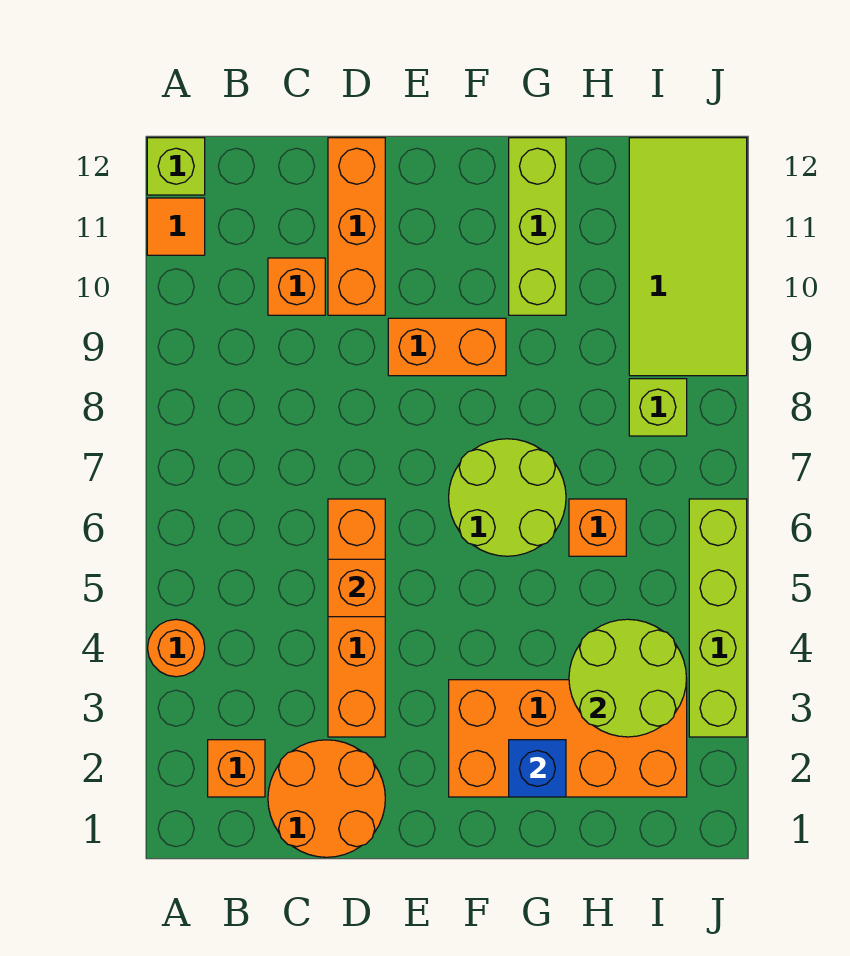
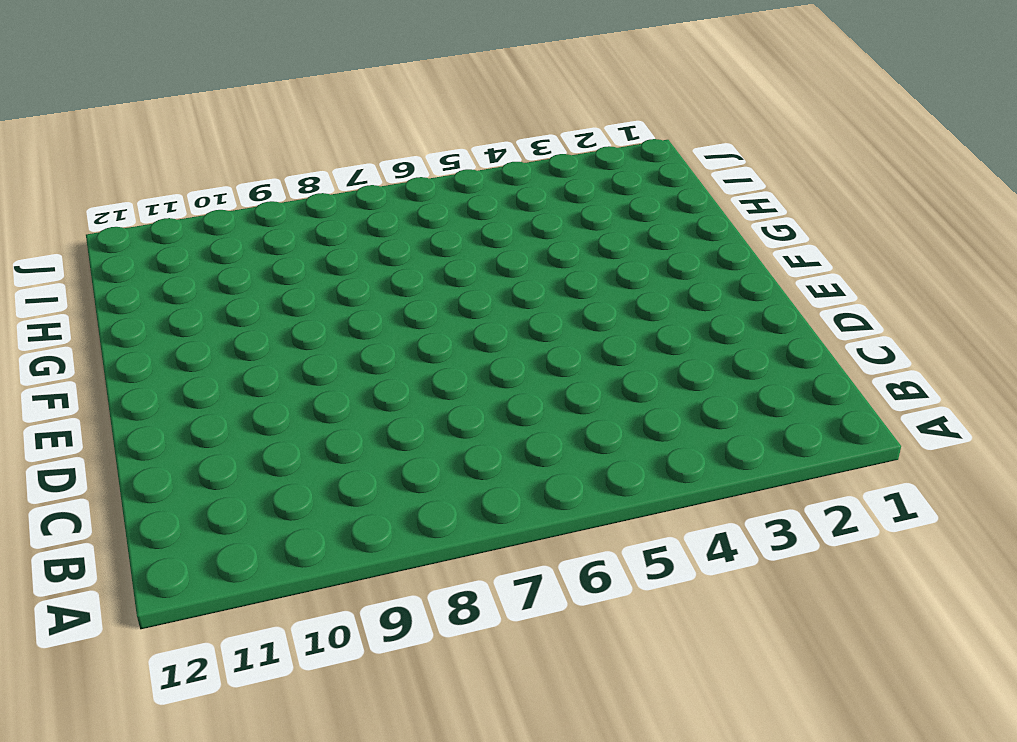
none -> orange 1x1 round brick [148,619,205,677]
none -> orange 1x1 tile [147,198,205,255]
none -> lime 1x1 brick [147,138,205,195]

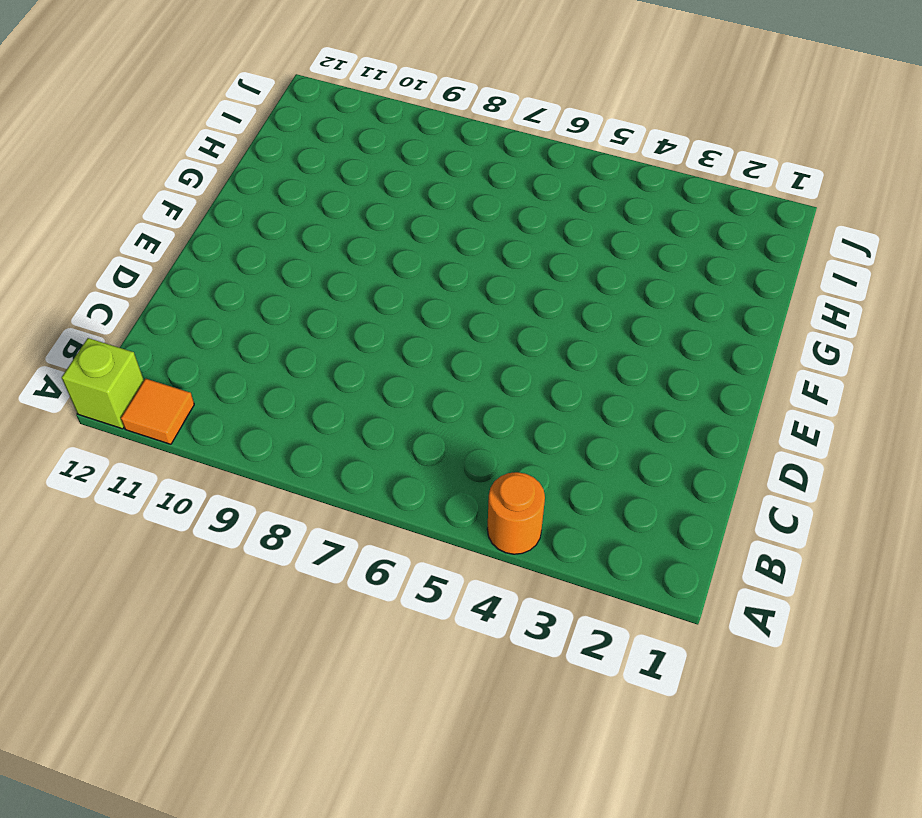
none -> orange 1x1 brick [208,740,265,797]
none -> orange 2x2 round brick [268,740,385,857]
none -> orange 1x1 brick [268,258,325,315]

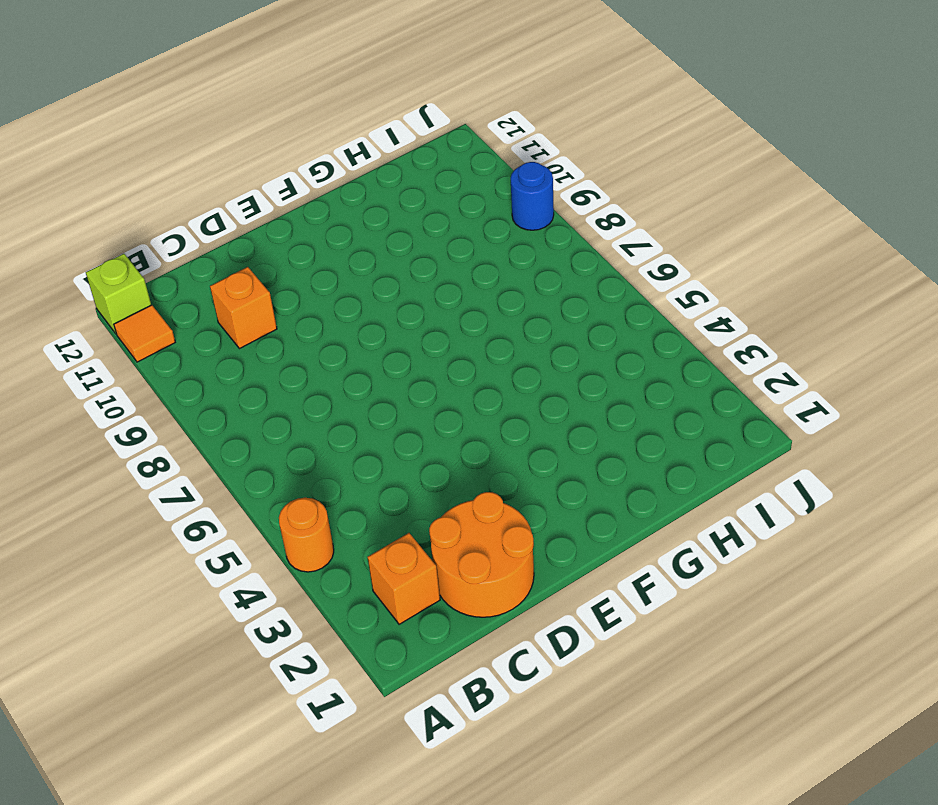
blue 1x1 round brick [511,162,554,230] -> lime 2x4 tile [629,138,747,376]
none -> orange 1x4 brick [328,499,385,737]
none -> orange 1x3 brick [328,138,385,315]
none -> orange 1x2 brick [388,318,506,376]

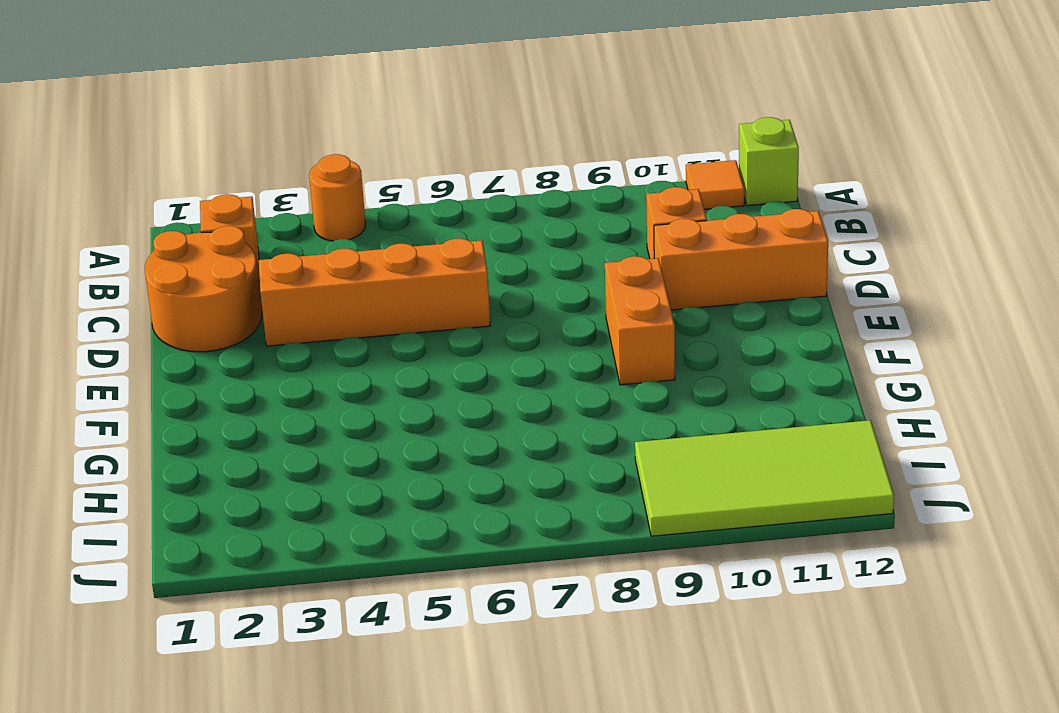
none -> orange 2x4 brick [449,680,687,797]
none -> lime 2x2 round brick [449,439,566,556]
none -> lime 1x3 brick [509,138,566,315]

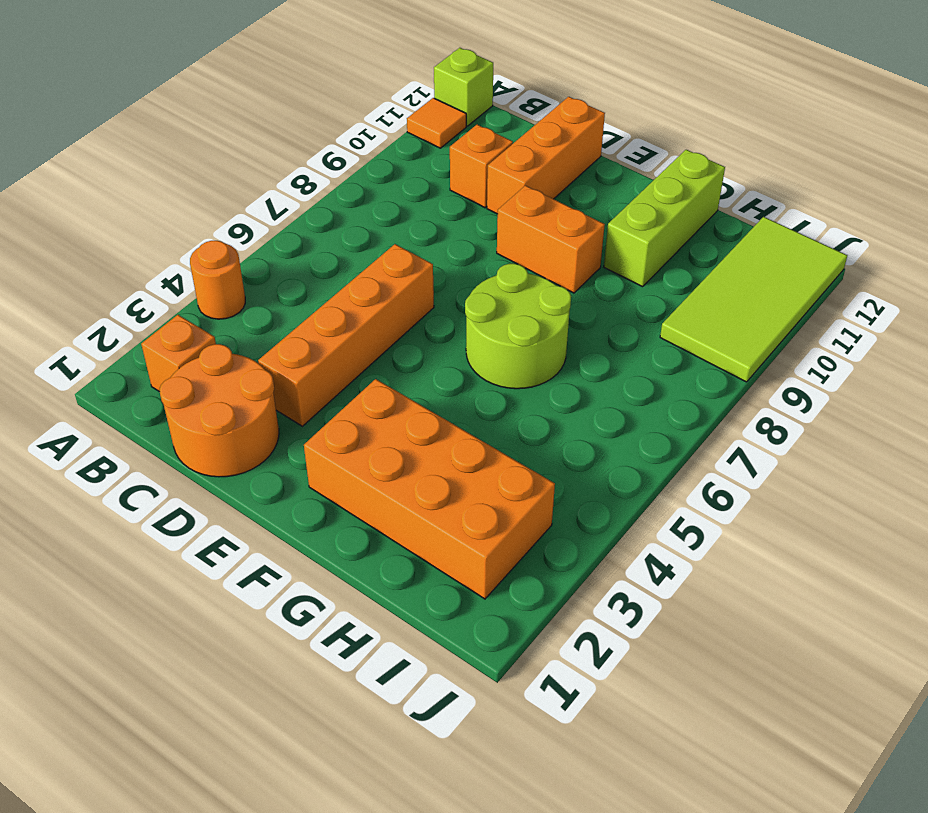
none -> orange 1x1 brick [569,499,626,556]
none -> lime 1x1 brick [629,379,687,436]
none -> lime 1x4 brick [689,499,747,737]

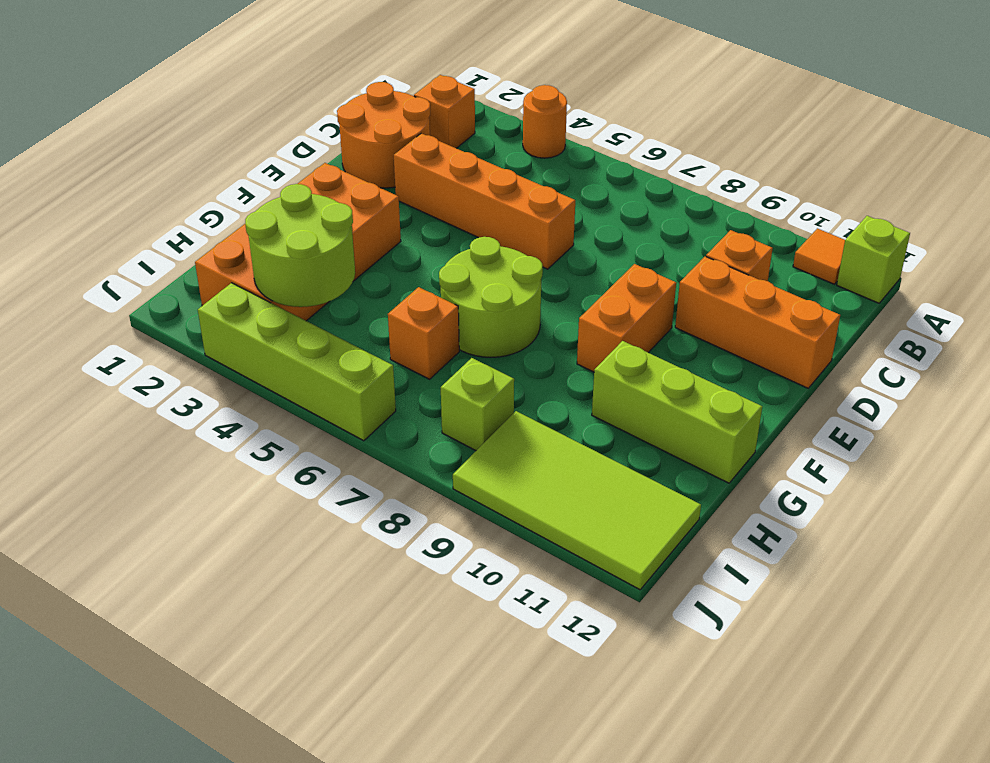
none -> orange 1x1 brick [328,559,385,617]
none -> blue 1x1 brick [509,740,566,797]

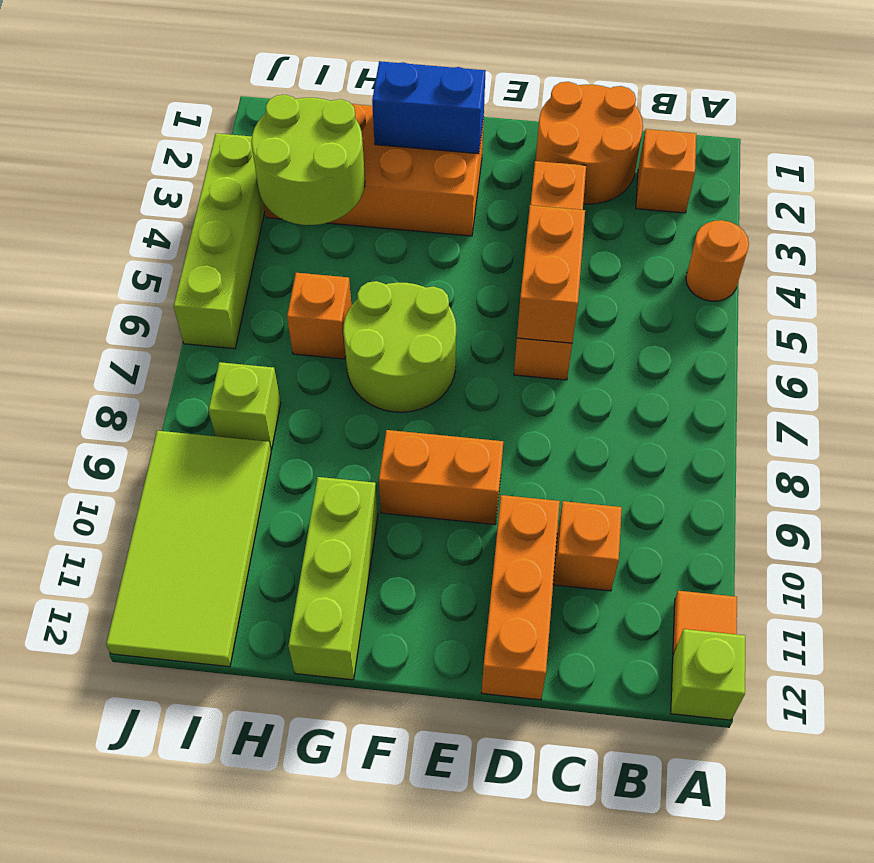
orange 1x2 brick [517,205,585,343] -> orange 1x1 brick [328,559,385,617]
blue 1x2 brick [372,61,486,154] -> blue 1x1 brick [509,740,566,797]

